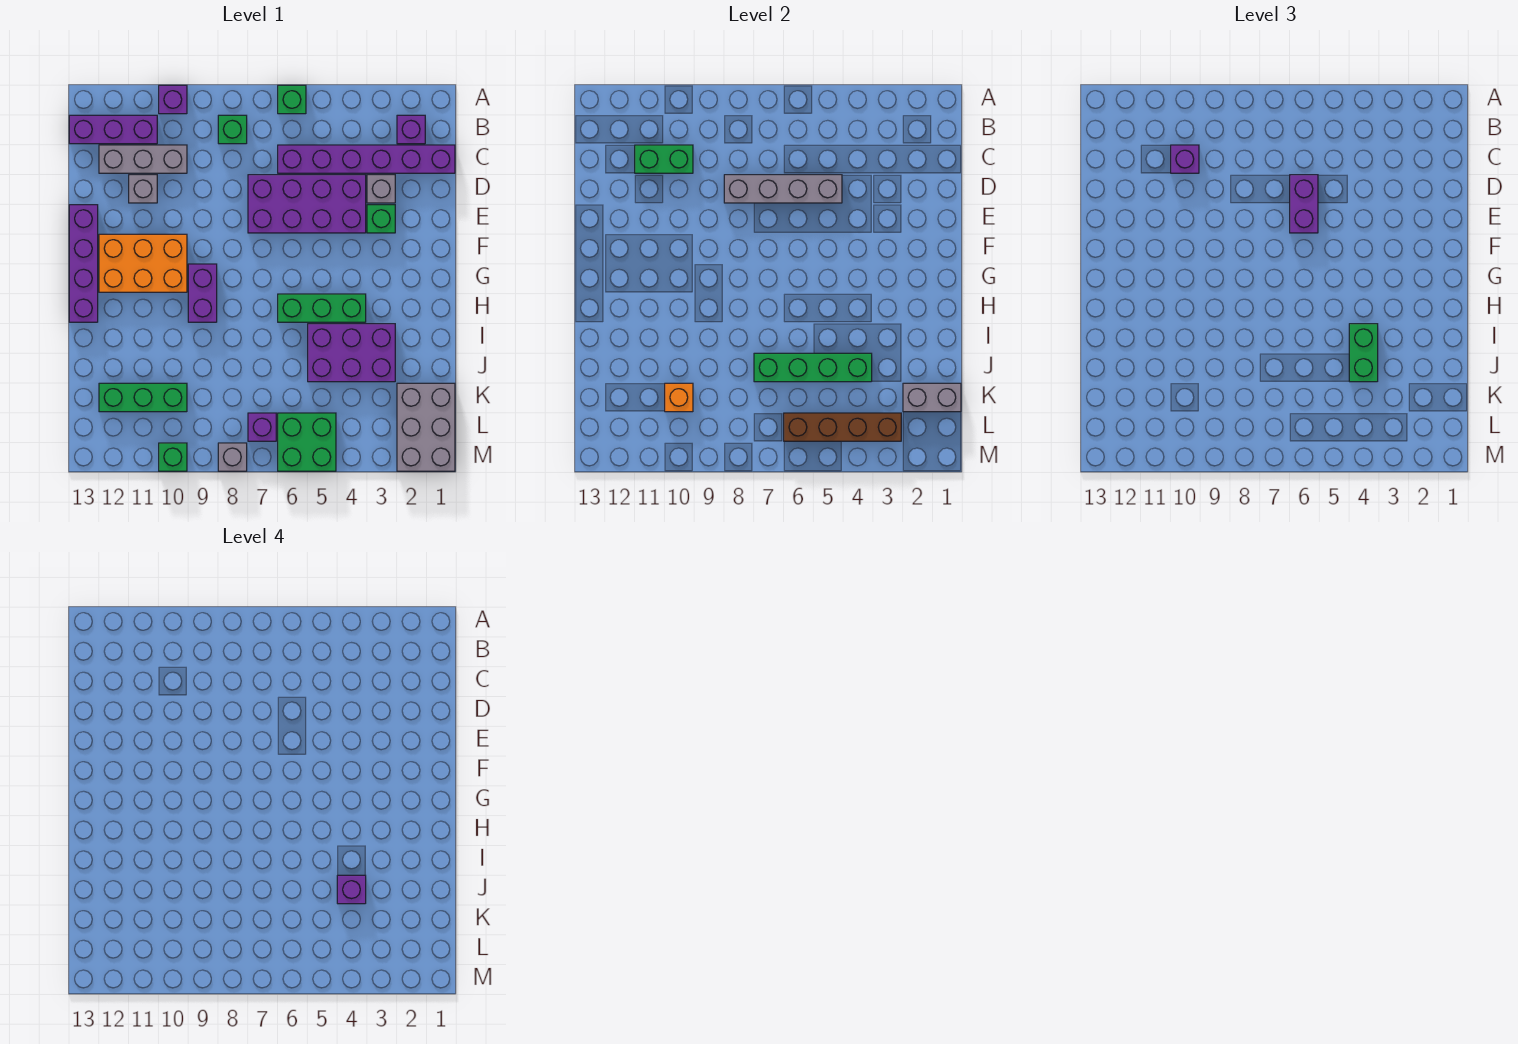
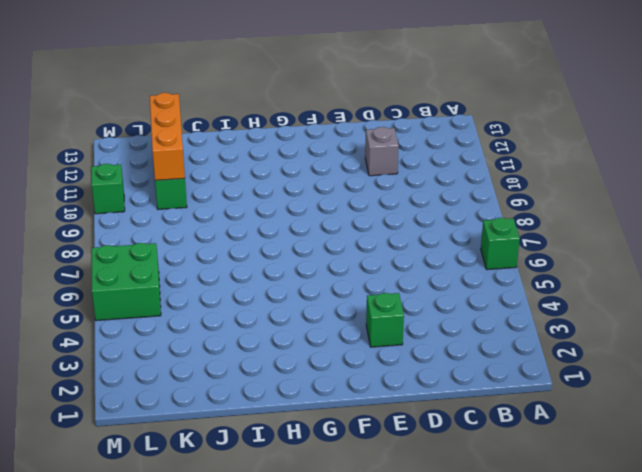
orange 1x3 brick [150,93,185,180] -> orange 1x1 brick [665,383,693,412]
none -> purple 1x1 brick [159,85,187,114]
none -> purple 1x1 brick [397,115,425,144]
none -> green 1x1 brick [218,115,247,144]
none -> purple 1x3 brick [69,115,157,144]

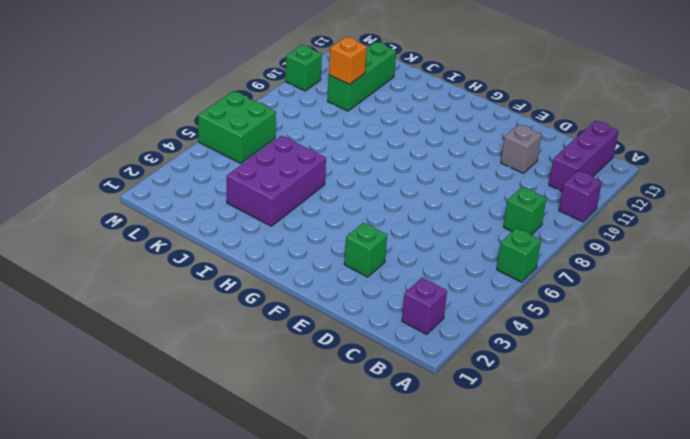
none -> purple 1x6 brick [278,145,455,173]
none -> grey 1x3 brick [99,145,187,173]
none -> grey 1x1 brick [367,175,395,203]
none -> purple 2x4 brick [248,175,366,233]

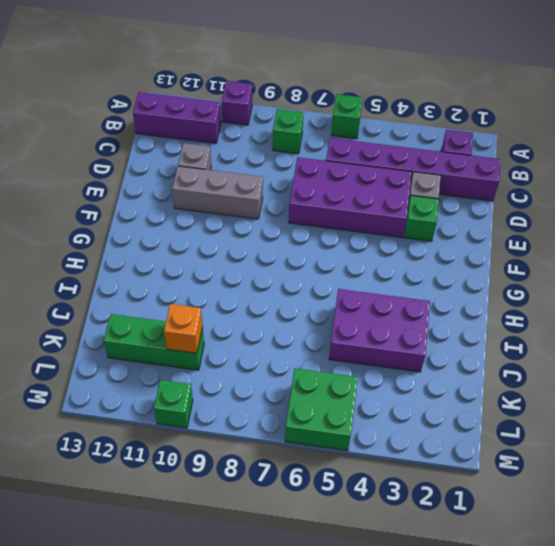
grey 1x3 brick [172,166,263,219] -> grey 1x3 brick moved to [99,145,187,173]
none -> purple 1x4 brick [69,205,98,322]
none -> orange 2x3 brick [99,234,187,292]
none -> purple 1x2 brick [188,264,217,322]
none -> green 1x3 brick [278,294,366,322]

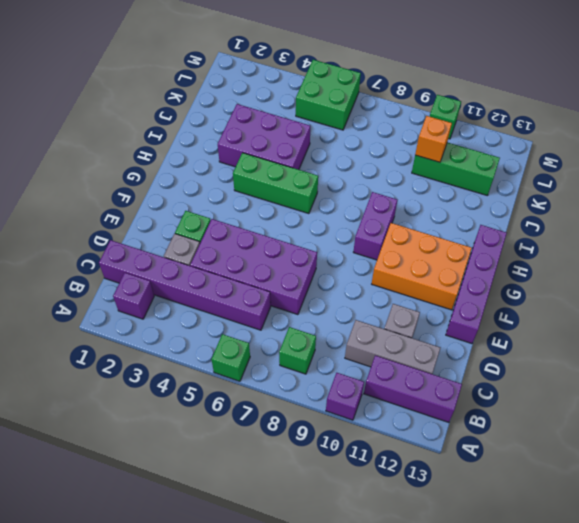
none -> grey 2x3 brick [397,383,455,471]
none -> purple 1x1 brick [248,413,276,441]
none -> grey 1x1 brick [218,443,247,471]
none -> green 1x2 brick [635,145,693,173]

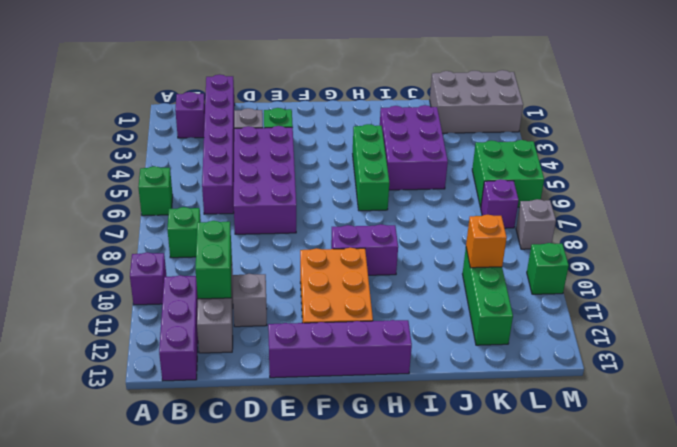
none -> grey 1x4 brick [724,175,842,203]
none -> green 1x4 brick [754,353,872,382]
none -> grey 1x2 brick [903,383,961,412]
none -> brown 1x4 brick [784,413,901,441]

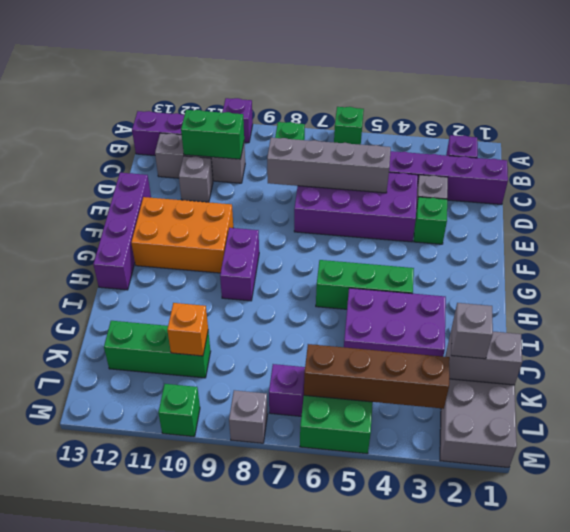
grey 1x1 brick [451,303,493,359] -> none
none -> green 1x4 brick [754,353,872,382]
none -> purple 1x1 brick [1171,145,1199,173]
none -> purple 1x2 brick [1290,175,1318,233]
none -> green 1x2 brick [1349,324,1378,382]

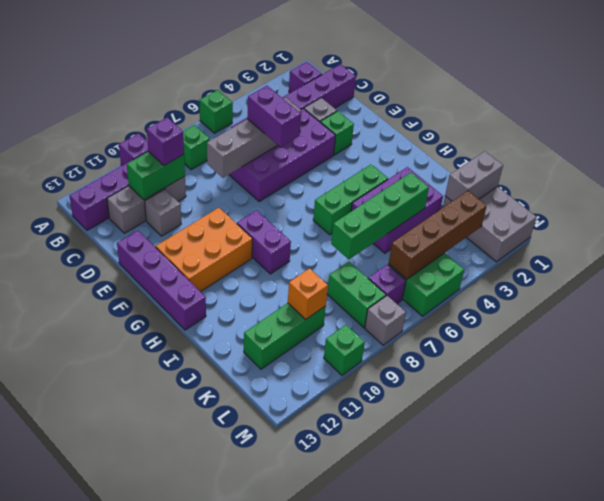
green 1x2 brick [327,262,386,328] -> green 1x2 brick moved to [1349,324,1378,382]
none -> purple 1x1 brick [337,875,366,904]

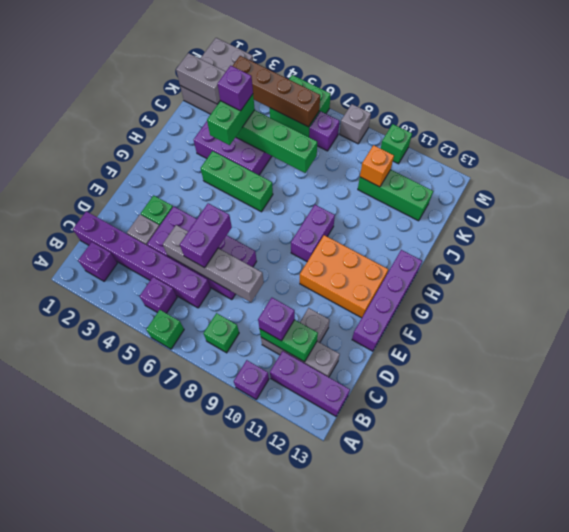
purple 1x1 brick [140,277,177,313] -> none

